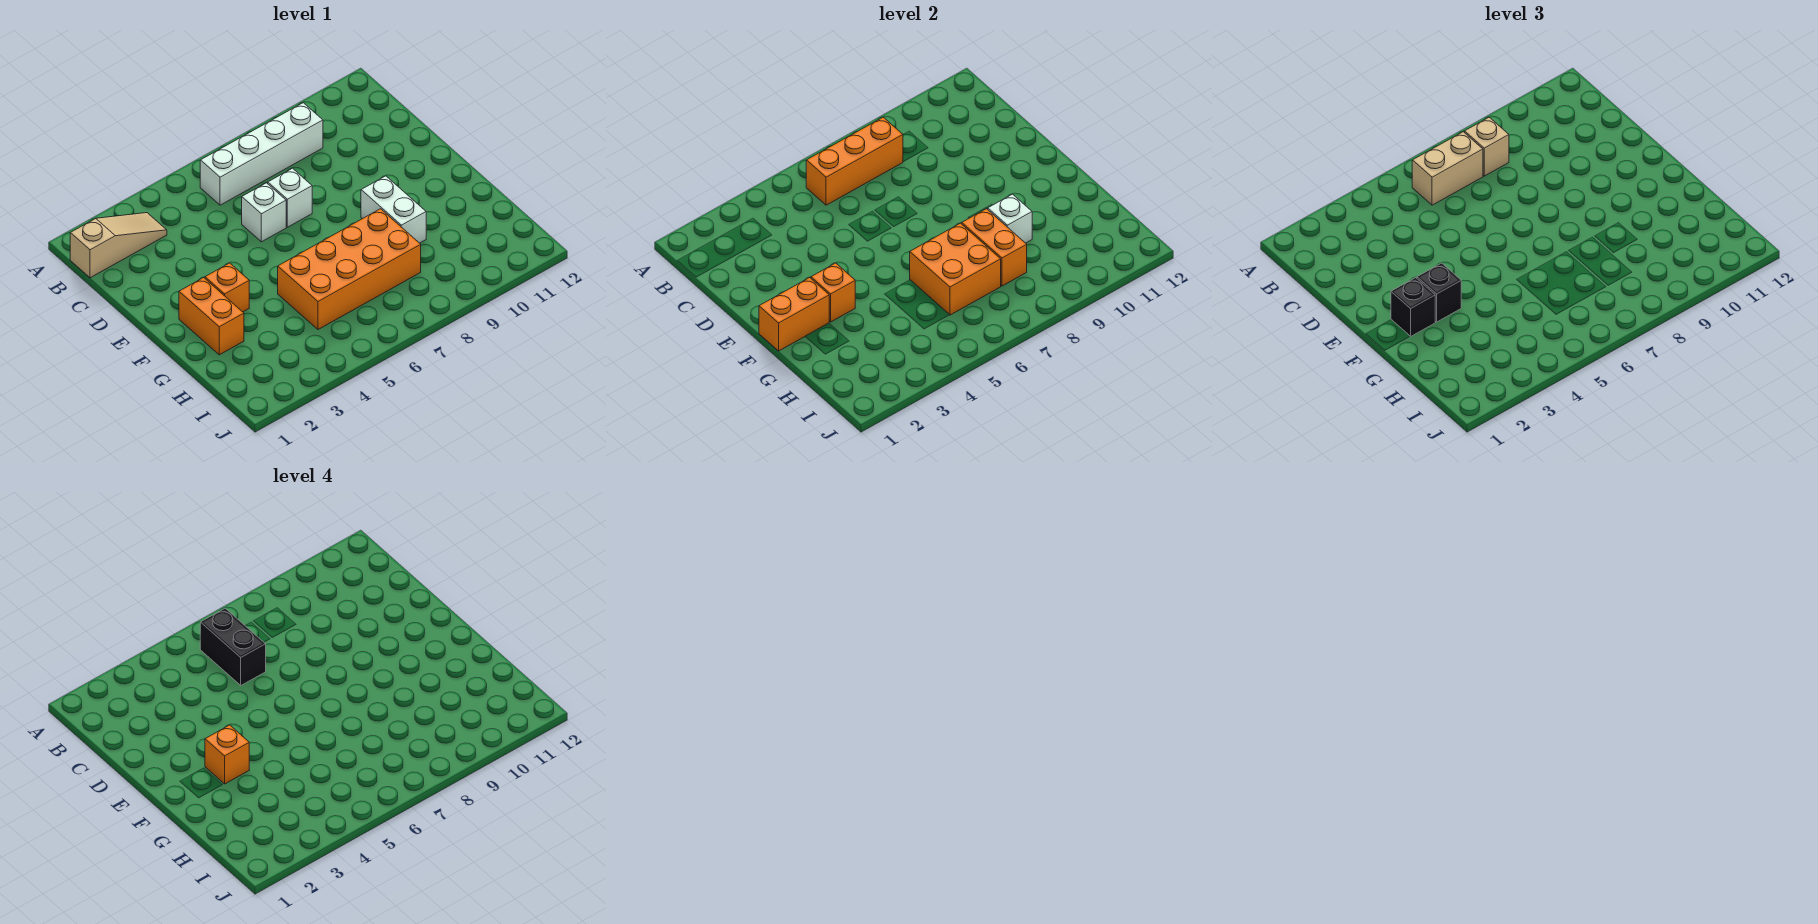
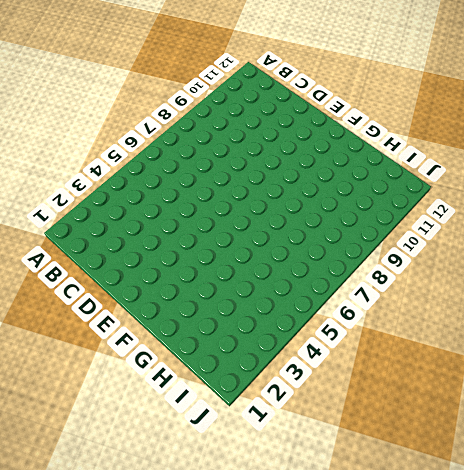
none -> tan 1x3 slope [70,213,167,278]
none -> white 1x4 brick [200,103,323,205]
none -> white 1x1 brick [242,183,286,242]

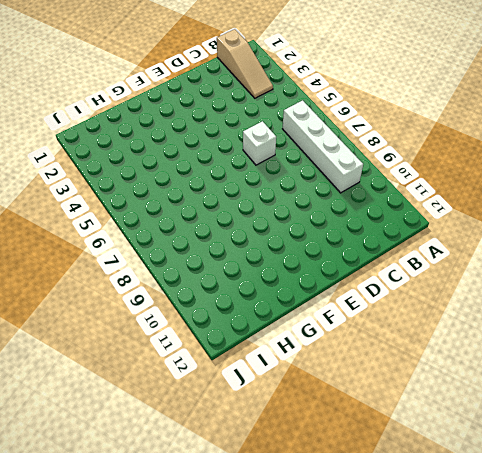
none -> white 1x1 brick [268,168,312,227]
none -> orange 1x2 brick [179,278,244,355]
none -> orange 1x1 brick [205,263,249,312]

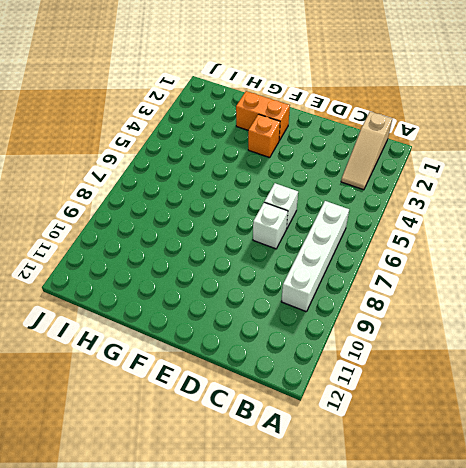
none -> white 1x2 brick [361,176,426,243]
none -> orange 2x4 brick [278,209,421,329]
none -> orange 1x3 brick [806,117,903,205]

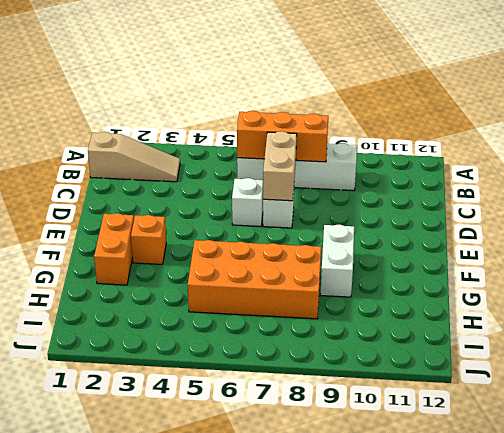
tan 1x2 brick [263,131,297,201] -> tan 1x2 brick turned to [1412,132,1483,205]
none -> orange 1x2 brick [759,278,829,351]
none -> orange 1x1 brick [811,263,855,322]
none -> orange 2x2 brick [910,223,1001,315]

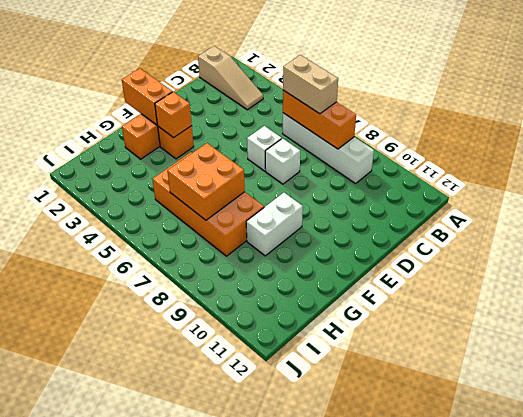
none -> orange 1x2 brick [962,209,1027,286]
none -> white 1x1 brick [988,194,1032,243]
none -> tan 1x1 brick [1465,117,1509,176]

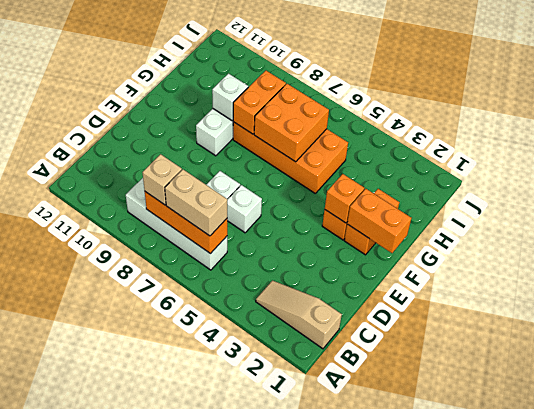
none -> black 1x1 brick [1391,278,1435,336]
none -> black 1x1 brick [1417,263,1461,322]
none -> black 1x2 brick [200,608,266,685]

